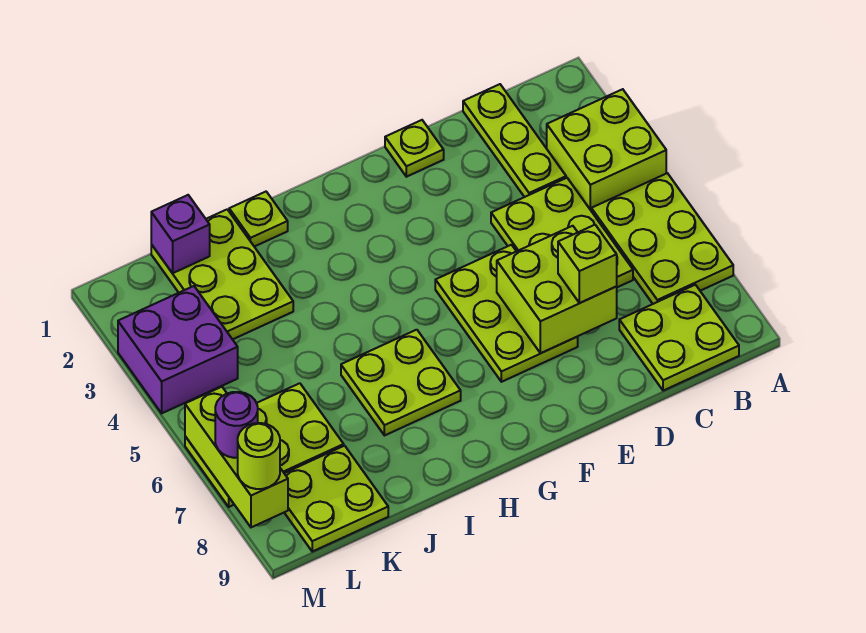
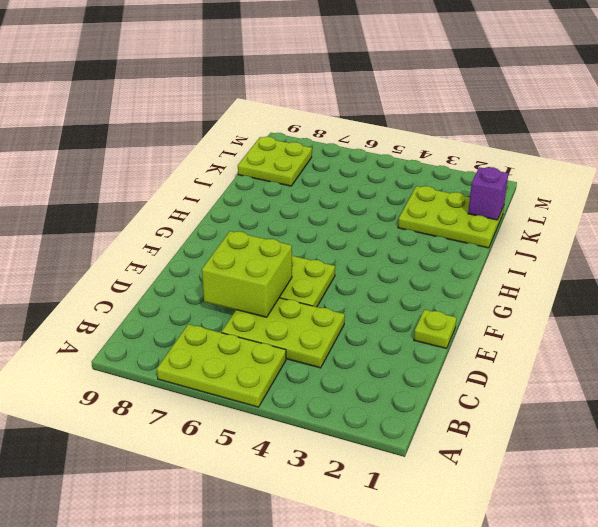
none -> lime 2x2 brick [547,89,666,210]
none -> lime 2x2 plate [619,285,739,391]
none -> lime 1x3 plate [463,84,566,197]

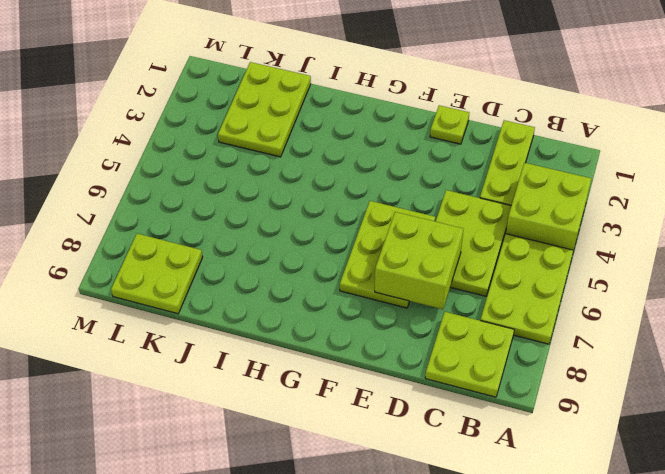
none -> lime 2x2 plate [341,330,461,436]
none -> lime 1x1 plate [229,192,288,247]
none -> lime 2x3 plate [185,383,344,507]

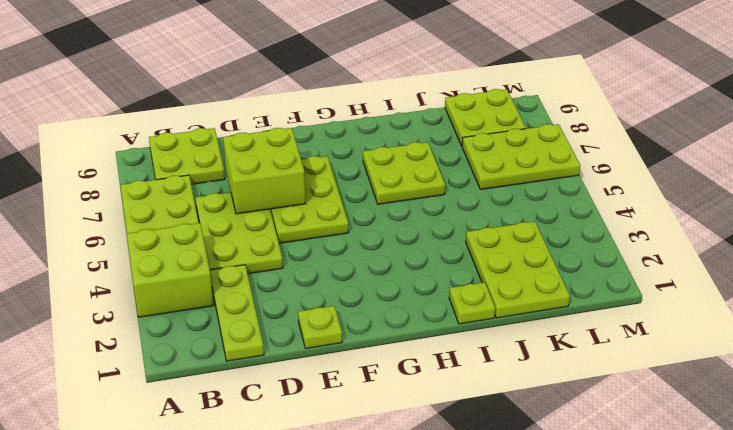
none -> purple 2x2 brick [118,286,238,413]
none -> purple 1x1 brick [151,195,210,273]
none -> lime 1x3 brick [185,387,288,527]

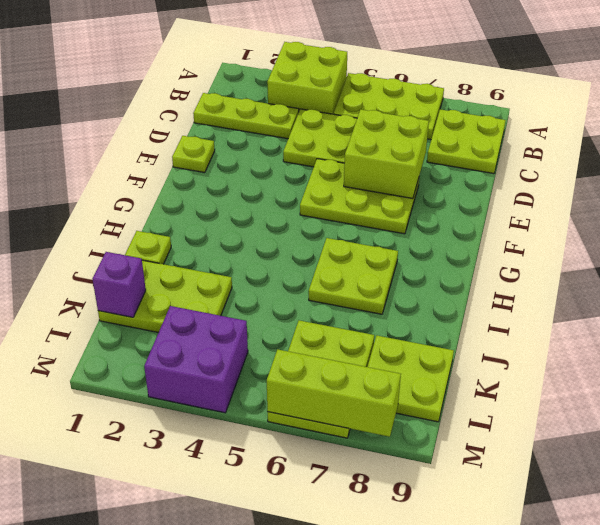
none -> lime 1x1 brick [558,225,617,303]
none -> purple 1x1 round brick [215,392,258,458]
none -> lime 1x1 round brick [238,423,280,489]

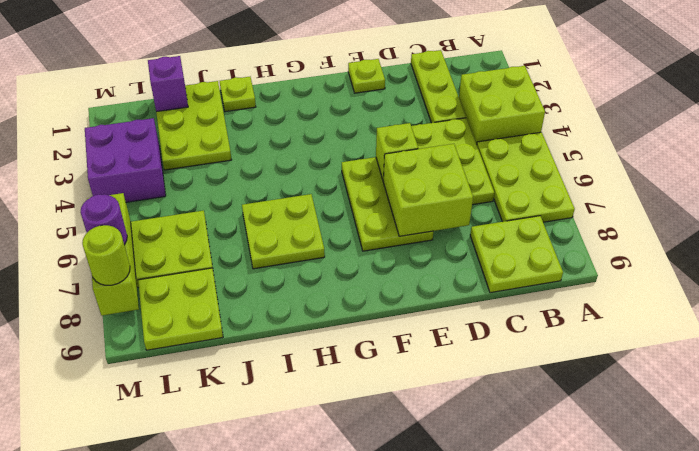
lime 1x1 brick [376,123,418,181] -> lime 1x1 brick moved to [558,225,617,303]

